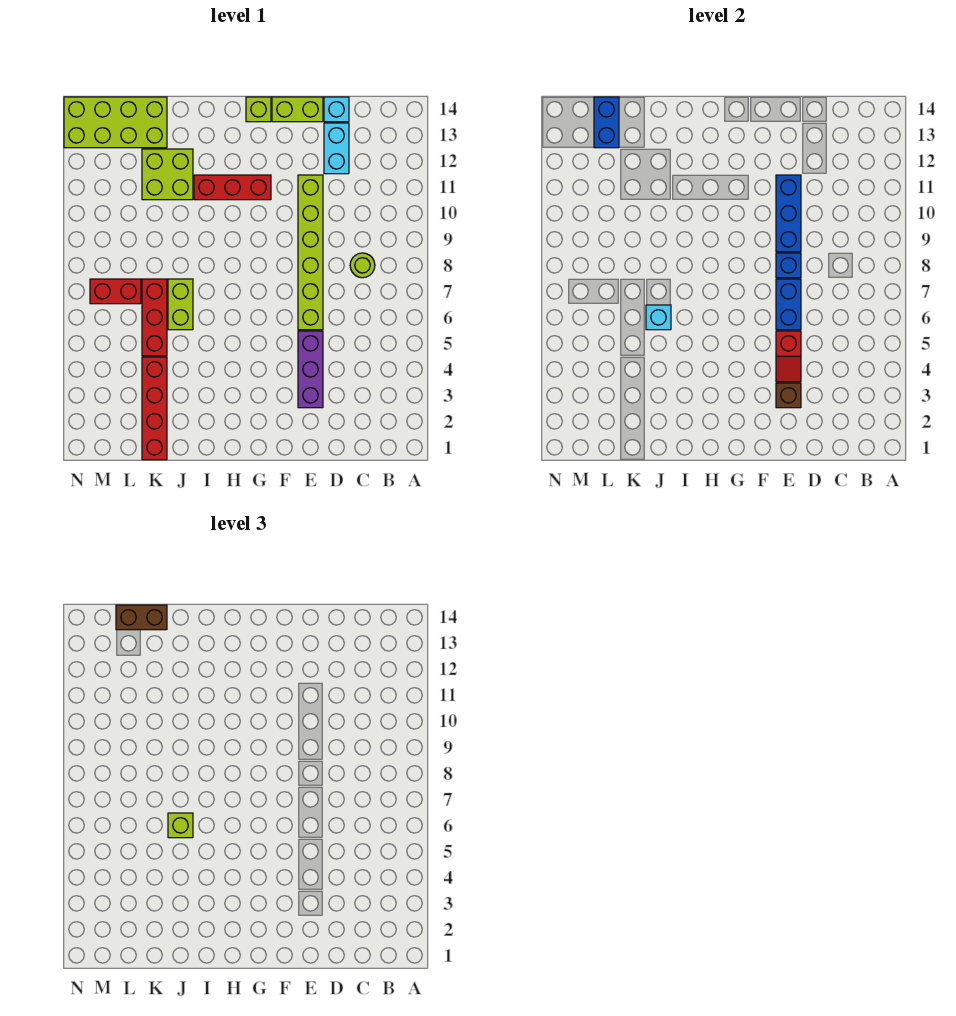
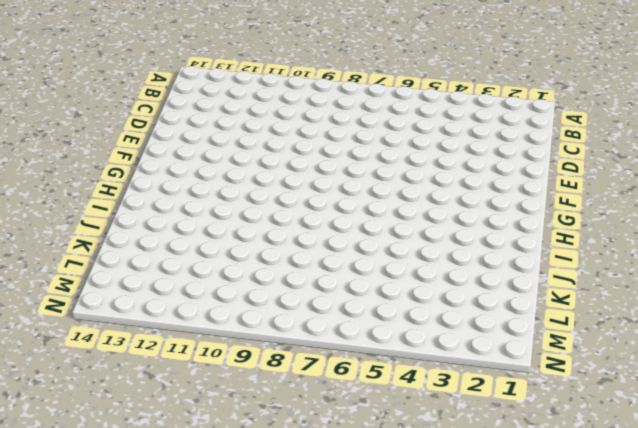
none -> lime 1x1 round brick [350,253,375,278]
none -> cyan 1x2 brick [324,123,349,174]
none -> cyan 1x1 brick [324,97,349,122]

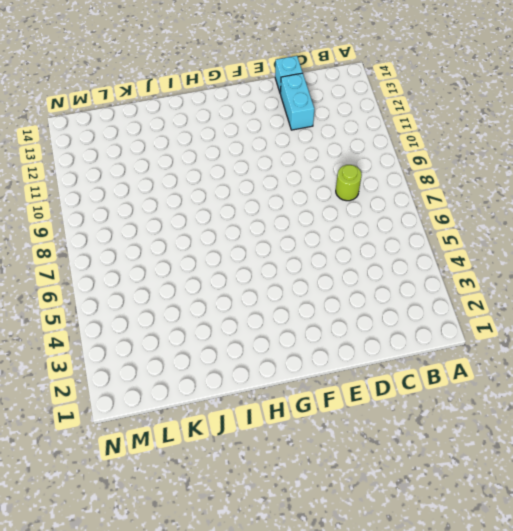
none -> purple 1x3 brick [298,331,323,408]
none -> lime 1x6 brick [298,175,323,330]
none -> lime 1x2 brick [272,97,323,122]

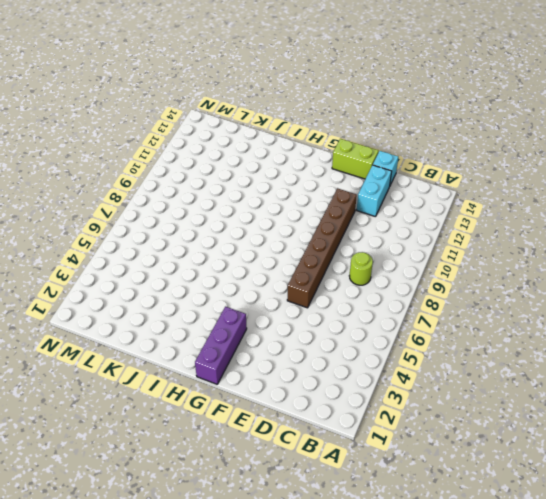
brown 1x6 brick [287,188,357,308] -> lime 1x6 brick [298,175,323,330]
purple 1x3 brick [195,307,247,384] -> purple 1x3 brick moved to [298,331,323,408]
none -> red 1x3 brick [194,175,271,200]
none -> lime 1x1 brick [246,97,271,122]
none -> lime 1x2 brick [168,279,193,330]

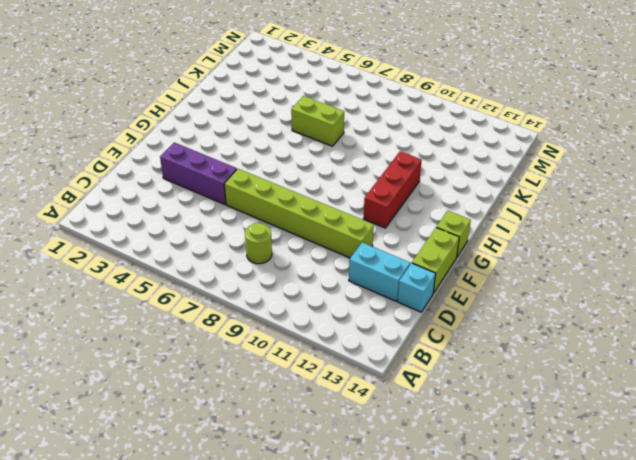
none -> lime 2x2 brick [142,149,193,200]
none -> red 1x4 brick [142,357,167,460]
none -> red 1x3 brick [142,279,167,356]

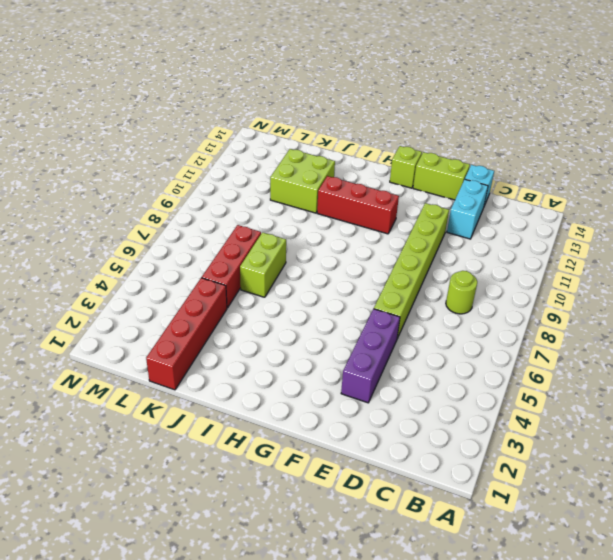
none -> lime 2x4 brick [64,97,167,148]
none -> red 1x2 brick [90,279,141,304]
none -> brown 1x1 brick [776,383,801,408]

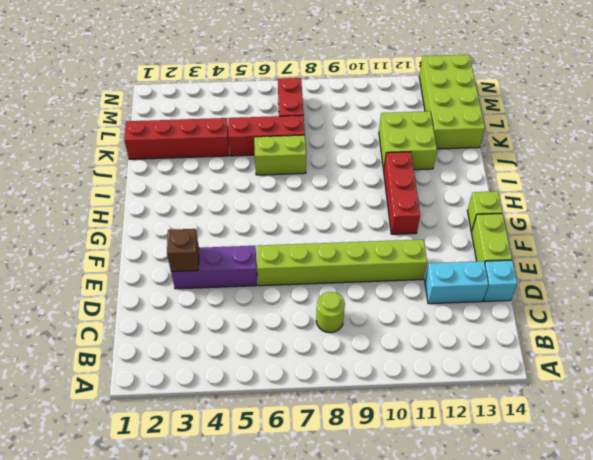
none -> red 1x2 slope [776,331,801,382]
none -> blue 1x2 brick [776,279,801,330]
none -> blue 1x1 brick [776,253,801,278]

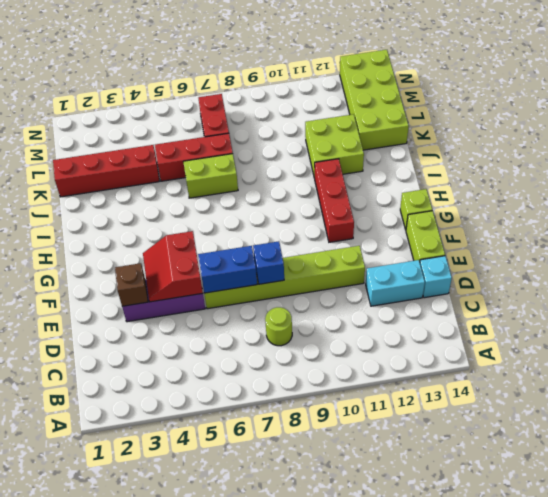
red 2x2 slope [143,231,203,302] -> red 1x2 slope [776,331,801,382]
none -> blue 1x3 brick [776,175,801,252]
none -> cyan 1x1 brick [646,305,671,330]
none -> blue 1x2 brick [594,97,619,148]

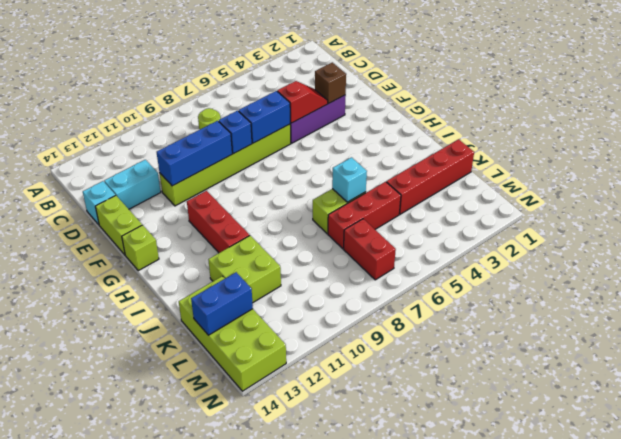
none -> lime 1x1 brick [168,813,193,838]
none -> brown 1x2 brick [116,605,167,630]

